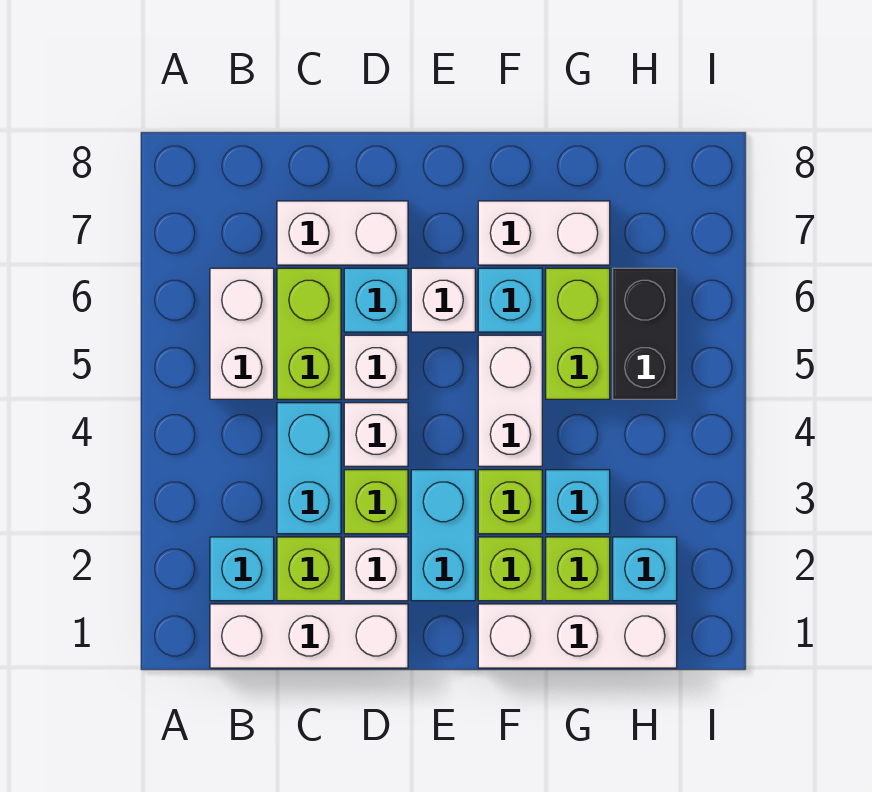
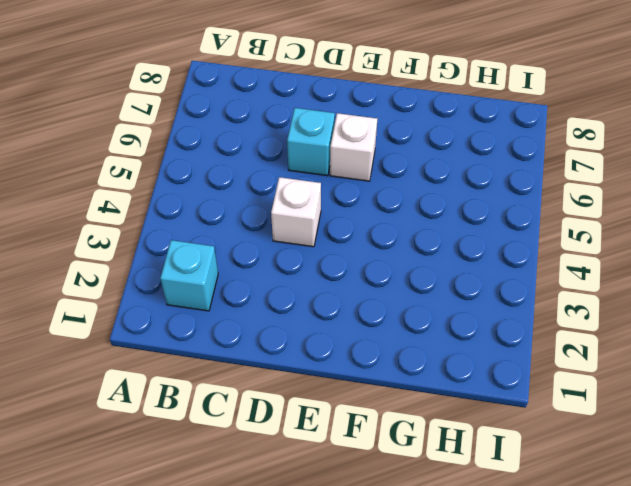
none -> white 1x3 brick [210,604,408,668]
none -> white 1x2 brick [210,268,274,399]
none -> lime 1x1 brick [277,537,341,601]

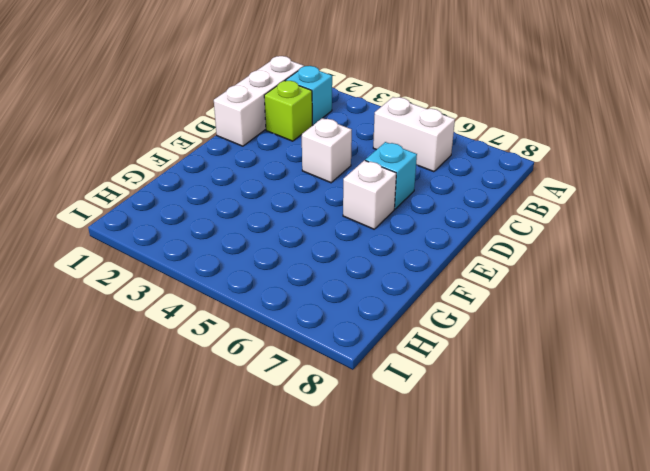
none -> cyan 1x2 brick [277,403,341,534]
none -> lime 1x2 brick [277,268,341,399]
none -> white 1x2 brick [277,201,408,265]

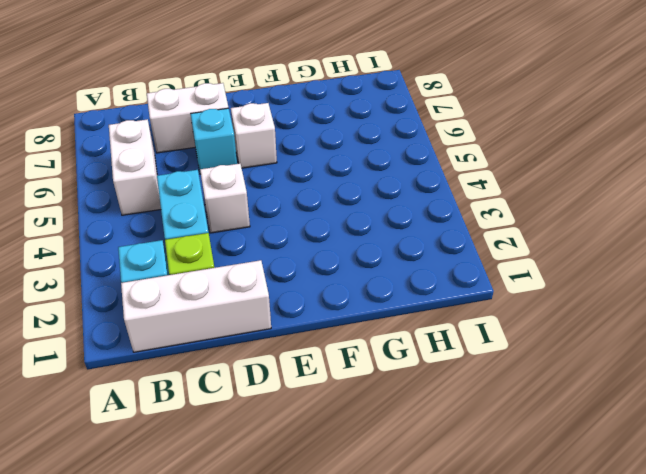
none -> lime 1x2 brick [277,268,341,399]
none -> white 1x1 brick [344,537,408,601]
none -> lime 1x1 brick [344,470,408,534]

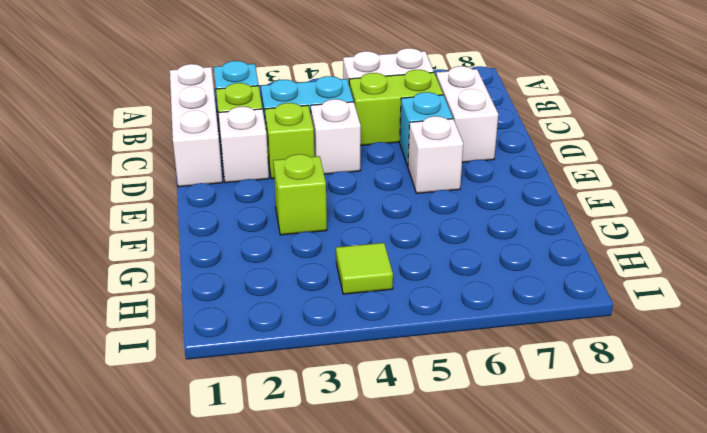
lime 1x1 tile [336,243,393,294] -> none
none -> white 1x1 brick [344,335,408,399]
none -> cyan 1x2 brick [411,470,475,601]
none -> white 1x3 brick [478,604,677,668]

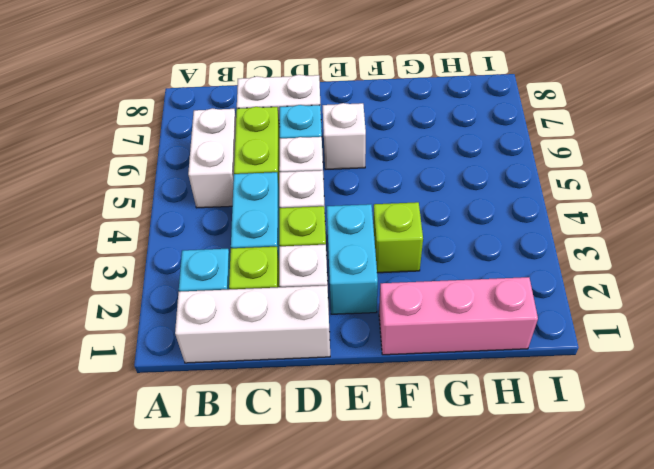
pink 1x3 brick [379,277,538,355] -> white 1x3 brick [478,604,677,668]
none -> lime 1x1 brick [478,537,542,601]
none -> white 1x2 brick [478,335,542,466]
none -> cyan 1x1 brick [478,268,542,332]

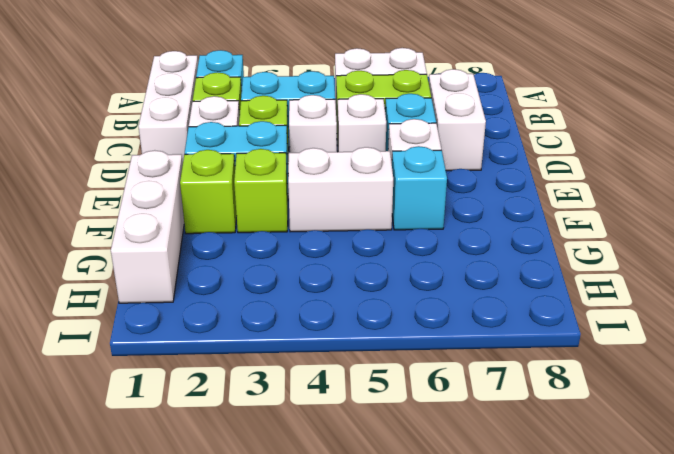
none -> white 1x2 brick [478,201,610,265]
none -> lime 1x1 brick [546,537,610,601]
none -> cyan 1x1 brick [546,470,610,534]

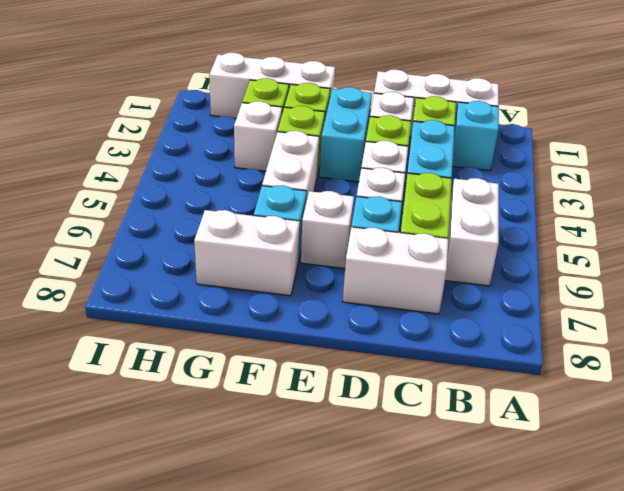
white 1x1 brick [234,101,282,171] -> cyan 1x1 brick [546,470,610,534]
none -> lime 1x2 brick [546,268,610,399]
none -> cyan 1x1 brick [613,537,677,601]
none -> black 1x2 brick [613,268,677,399]

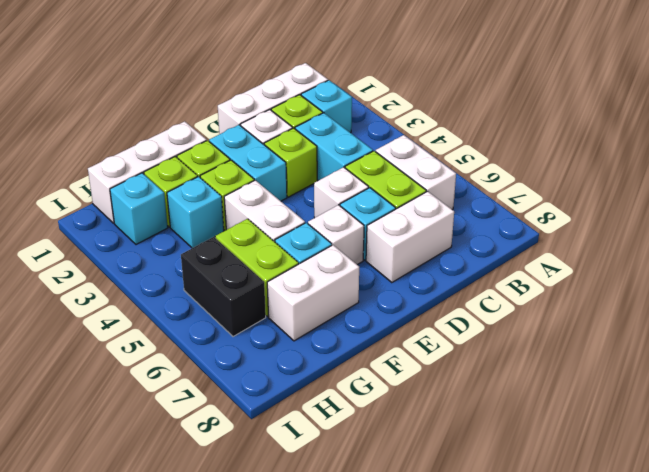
none -> white 1x1 brick [344,403,408,466]

